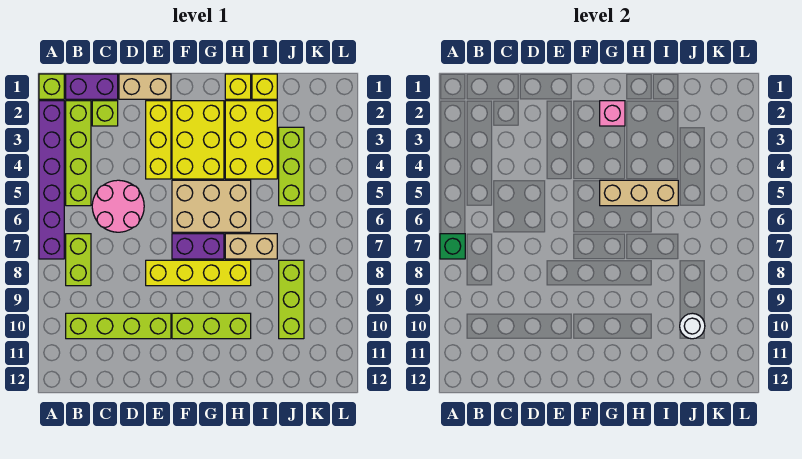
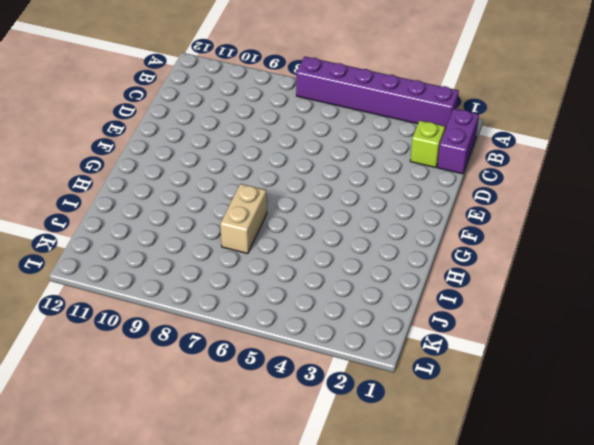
none -> lime 1x1 brick [39,74,64,99]
none -> lime 1x4 brick [66,101,91,206]
none -> lime 1x2 brick [66,234,91,286]

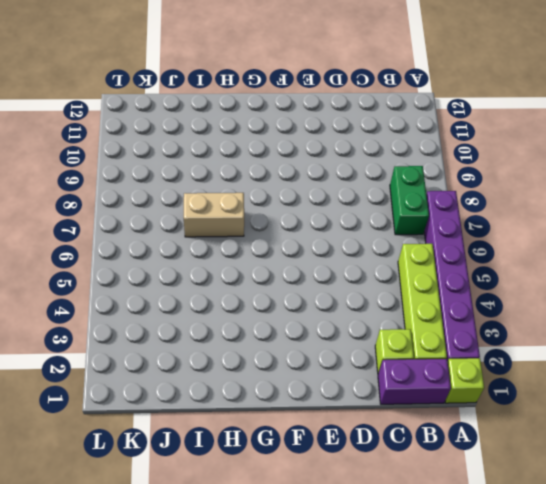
green 1x2 brick [390,166,429,235] -> lime 1x2 brick [66,234,91,286]
none -> lime 1x4 brick [66,313,171,339]
none -> pink 2x2 round brick [92,180,144,232]
none -> tan 1x2 brick [119,74,171,99]

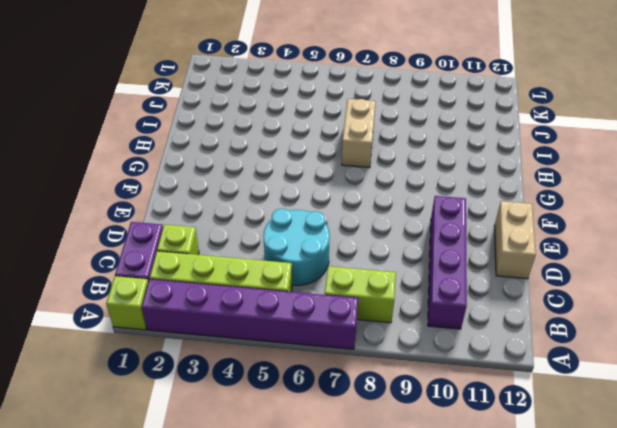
purple 1x4 brick [428,196,467,329] -> lime 1x4 brick [66,313,171,339]
cyan 2x2 round brick [264,209,330,286] -> pink 2x2 round brick [92,180,144,232]
tan 1x2 brick [494,201,536,279] -> tan 1x2 brick moved to [119,74,171,99]
none -> yellow 1x3 brick [146,101,171,179]
none -> yellow 1x4 brick [146,260,251,286]
none -> yellow 2x3 brick [172,101,224,179]

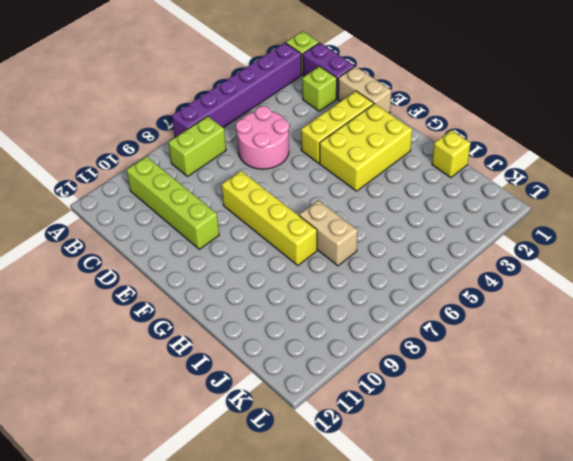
none -> lime 1x4 brick [66,101,91,206]
none -> tan 2x3 brick [172,180,251,232]
none -> purple 1x2 brick [172,234,224,259]

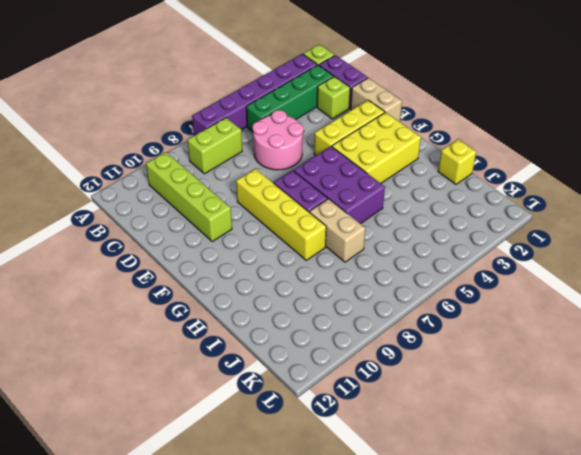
green 1x4 brick [246,65,334,132] -> lime 1x4 brick [66,101,91,206]
purple 2x3 brick [294,146,385,224] -> tan 2x3 brick [172,180,251,232]
none -> lime 1x3 brick [172,313,251,339]
none -> yellow 1x1 brick [225,74,251,99]
none -> yellow 2x3 brick [225,101,277,179]

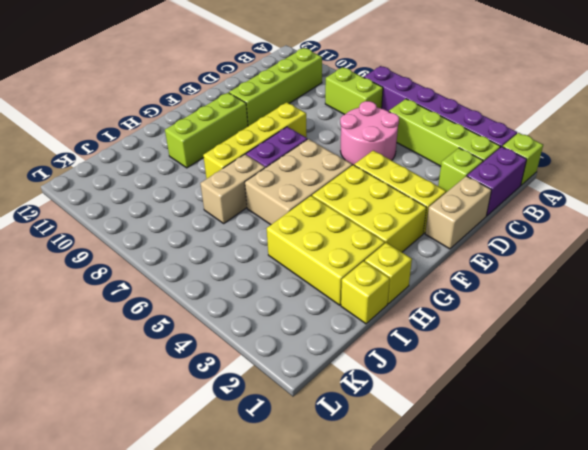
none -> lime 1x3 brick [279,127,304,206]
none -> lime 1x3 brick [279,260,304,339]
none -> green 1x1 brick [440,234,465,259]

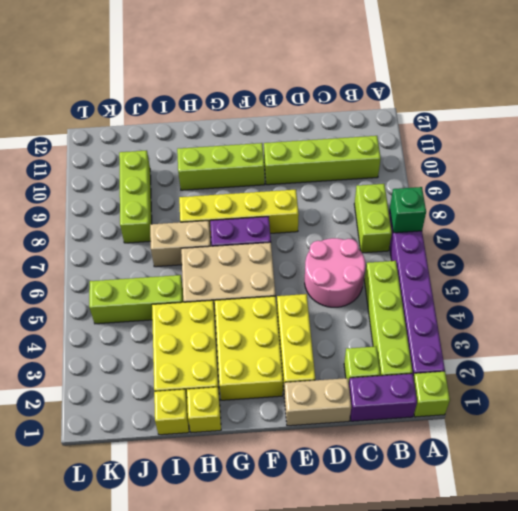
lime 1x3 brick [89,275,183,324] -> lime 1x3 brick turned to [279,127,304,206]
none -> pink 1x1 brick [600,101,625,126]
none -> tan 1x3 brick [600,180,678,206]
none -> white 1x1 round brick [680,313,705,339]

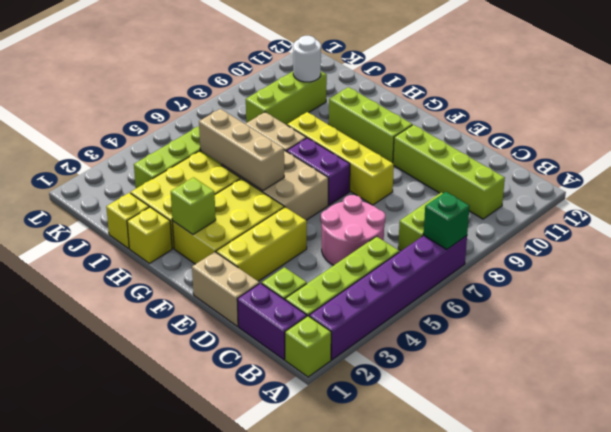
lime 1x1 brick [171,177,216,234] -> pink 1x1 brick [600,101,625,126]

